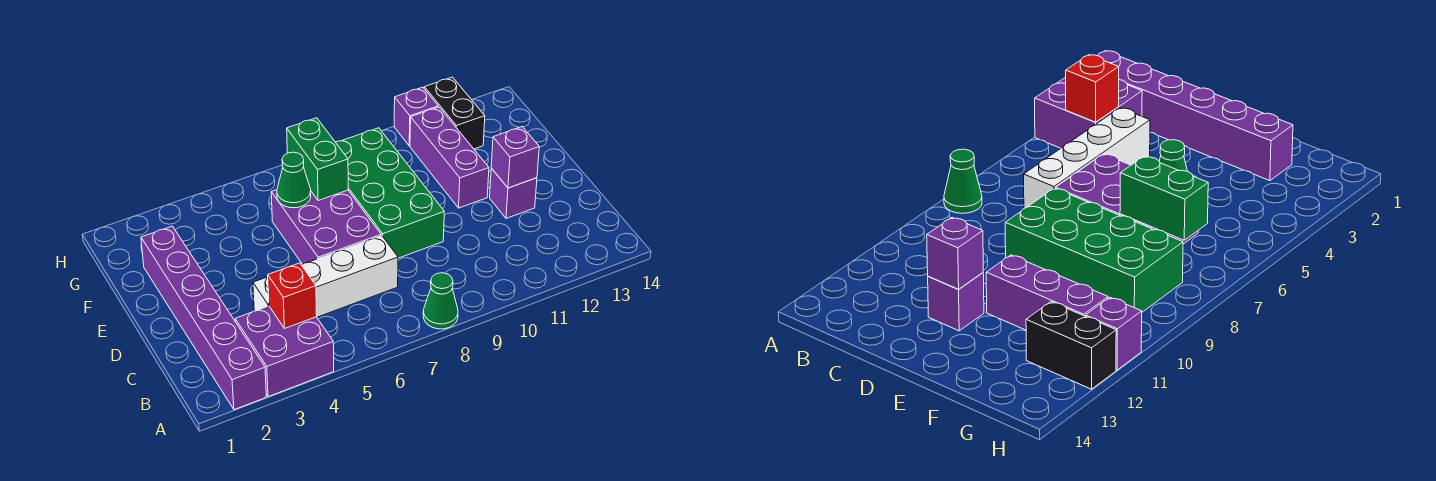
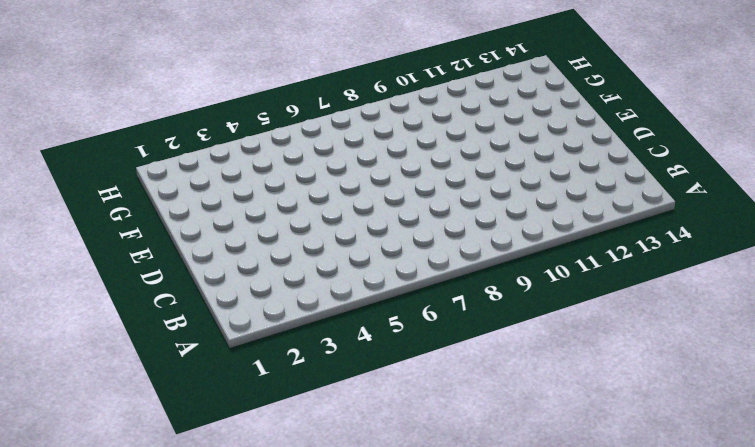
none -> purple 1x6 brick [141,226,266,410]
none -> purple 2x2 brick [235,306,334,397]
none -> green 1x1 cone [423,273,458,329]

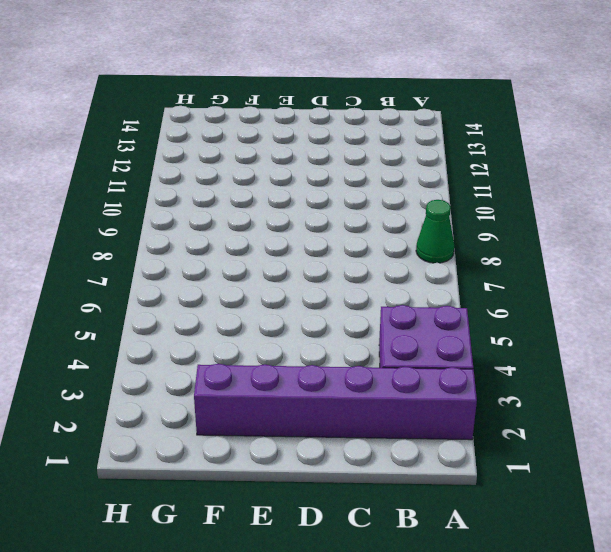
none -> white 1x4 brick [253,236,398,317]
none -> purple 2x3 brick [271,190,381,264]
none -> green 2x4 brick [336,128,444,258]

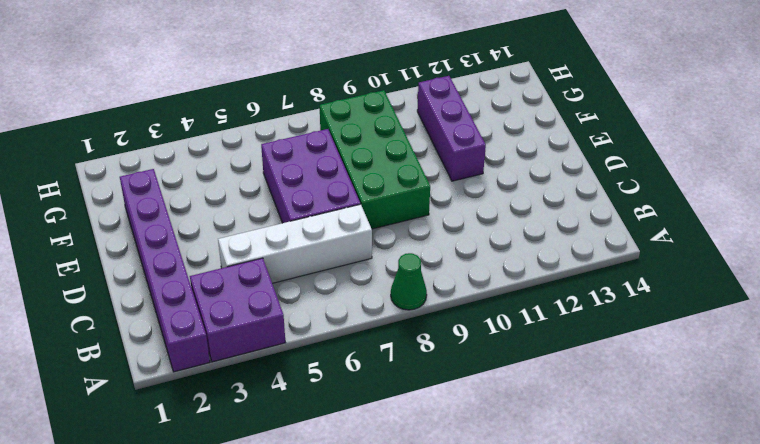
none -> purple 1x1 brick [490,168,537,218]
none -> black 1x2 brick [424,77,485,149]
none -> purple 1x1 brick [394,87,438,146]

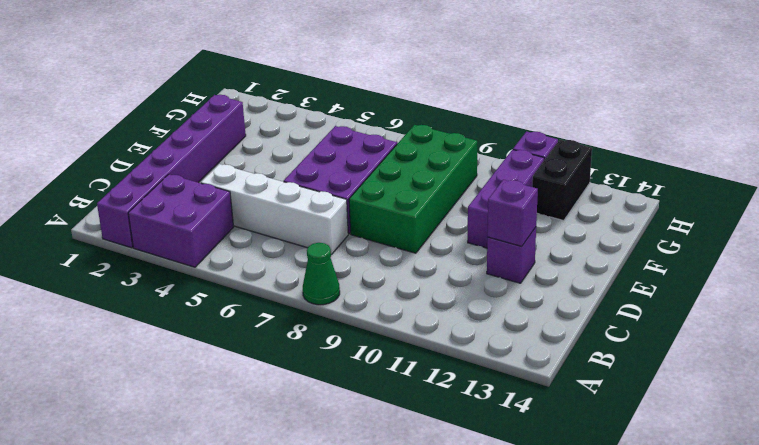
none -> red 1x1 brick [268,263,317,329]
none -> green 1x1 cone [277,152,311,208]
none -> green 1x2 brick [287,118,348,201]

